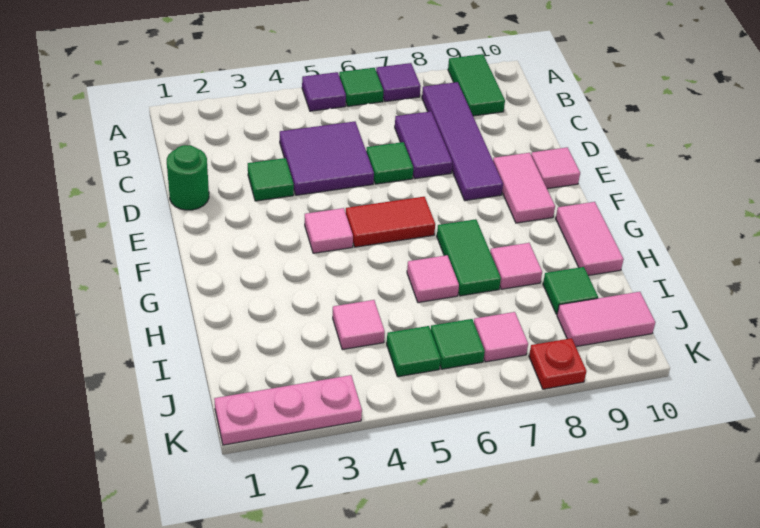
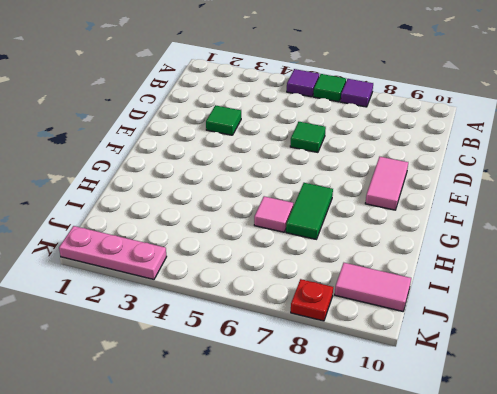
none -> green 1x2 tile [448,54,505,116]
none -> purple 1x4 tile [422,82,503,201]
none -> purple 2x2 tile [280,121,374,195]

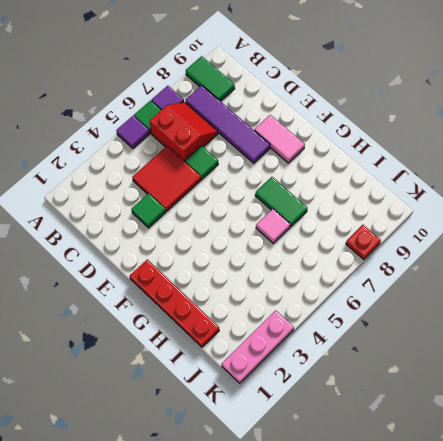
red 2x2 slope [150,102,218,162] -> purple 1x2 tile [395,112,452,179]
red 2x2 tile [132,146,201,211] -> purple 2x2 tile [280,121,374,195]
red 1x4 plate [130,259,219,347] -> none
none -> green 1x1 round brick [167,145,209,210]
none -> pink 1x1 tile [531,147,580,189]
none -> pink 1x1 tile [305,208,353,253]

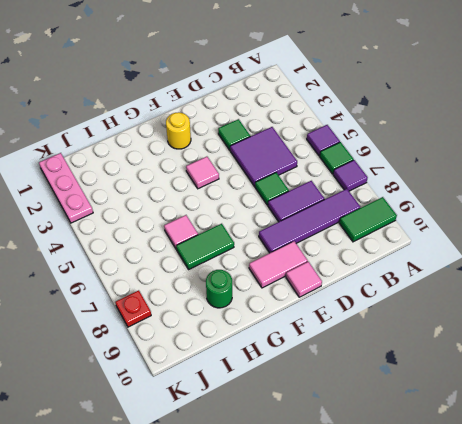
yellow 1x1 round brick [166,112,191,149] -> none
green 1x1 round brick [206,270,232,308] -> green 1x1 round brick moved to [167,145,209,210]
none -> red 1x2 tile [346,197,435,247]
none -> pink 1x2 tile [556,202,624,276]
none -> pink 1x1 tile [490,243,542,289]

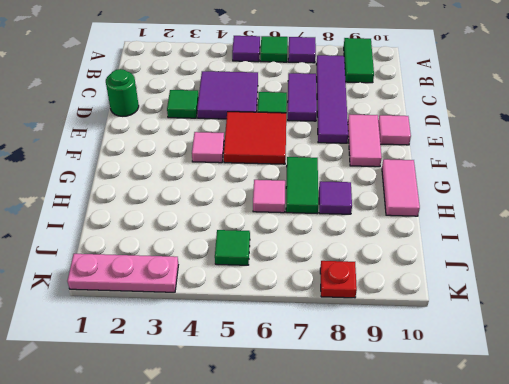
red 2x2 tile [224,112,286,164] -> red 1x2 tile [346,197,435,247]
purple 1x1 tile [319,181,352,214] -> pink 1x1 tile [490,243,542,289]
none -> pink 1x1 tile [333,300,385,350]
none -> green 1x1 tile [543,267,598,314]
none -> green 1x1 tile [431,319,485,369]

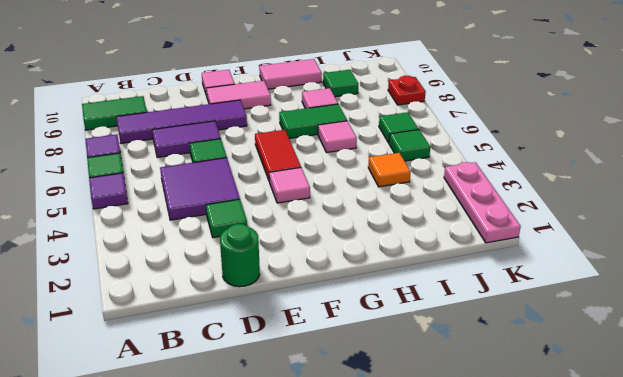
orange 1x1 tile [368,153,411,187] -> pink 1x1 tile [333,300,385,350]
none -> pink 1x1 tile [474,312,528,362]
none -> pink 1x2 tile [557,292,655,347]

